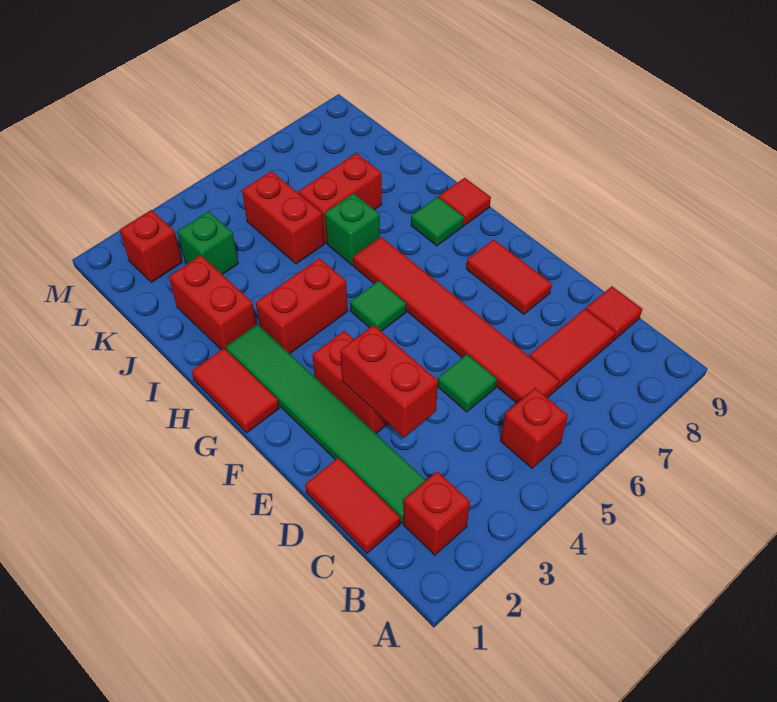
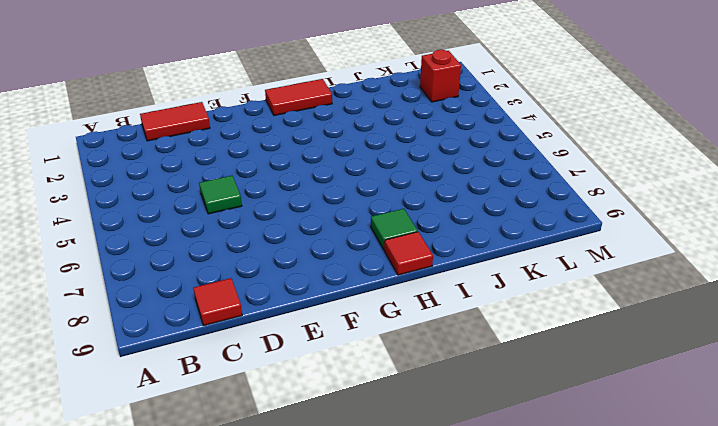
none -> red 1x1 brick [403,471,470,555]
none -> red 1x1 brick [501,388,568,468]
none -> green 1x6 tile [226,324,426,523]

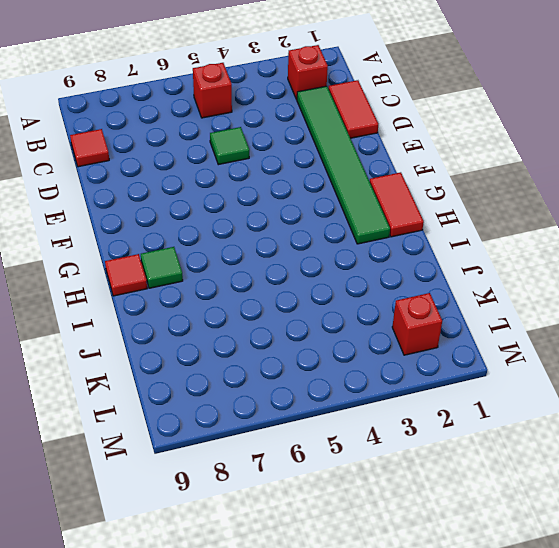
none -> red 1x6 tile [353,237,559,403]
none -> red 1x2 tile [529,309,616,388]
none -> red 1x2 brick [312,331,389,433]

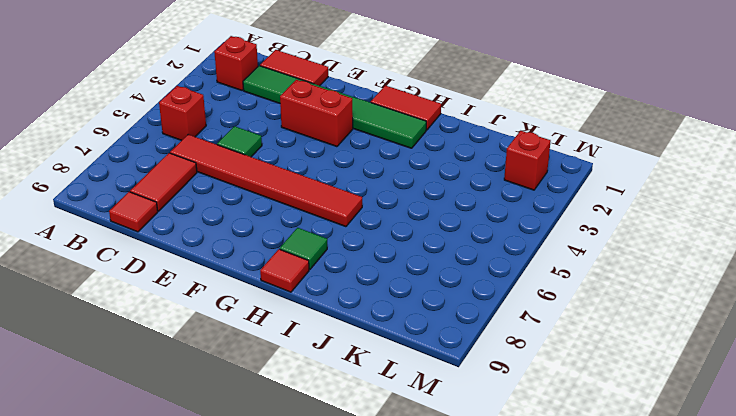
none -> red 1x2 tile [466,239,552,314]
none -> green 1x1 tile [350,281,406,331]
none -> red 1x2 brick [256,258,348,354]

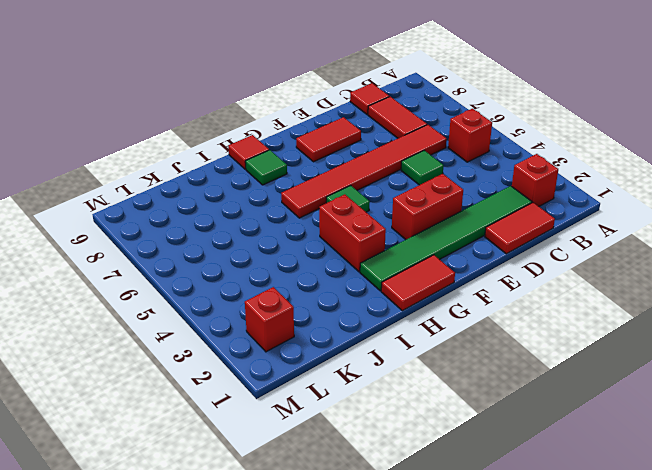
none -> red 1x2 brick [169,255,256,350]
none -> green 1x1 brick [325,193,380,265]
none -> red 1x2 brick [242,171,324,264]

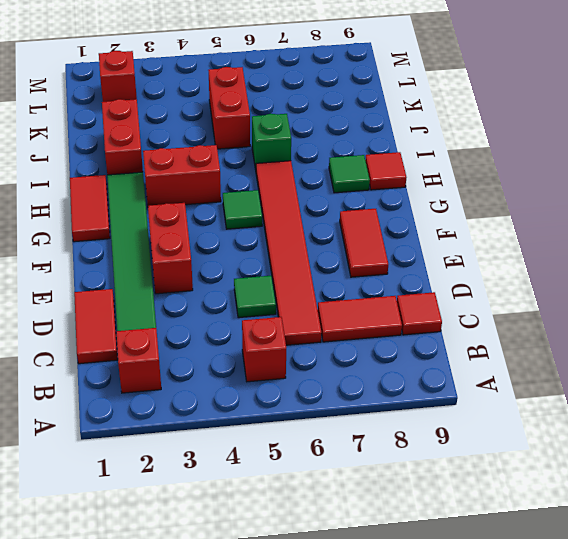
none -> red 1x2 brick [298,153,382,243]
none -> green 1x1 brick [177,211,238,274]
none -> red 1x2 brick [340,325,438,437]

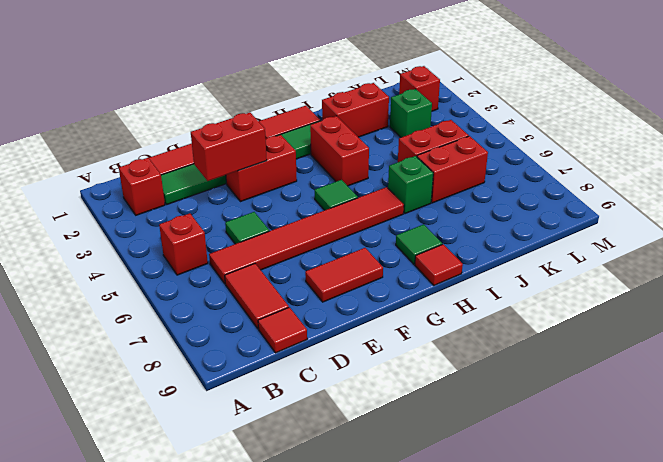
red 1x2 brick [417,136,488,203] -> red 1x2 brick turned to [298,153,382,243]

